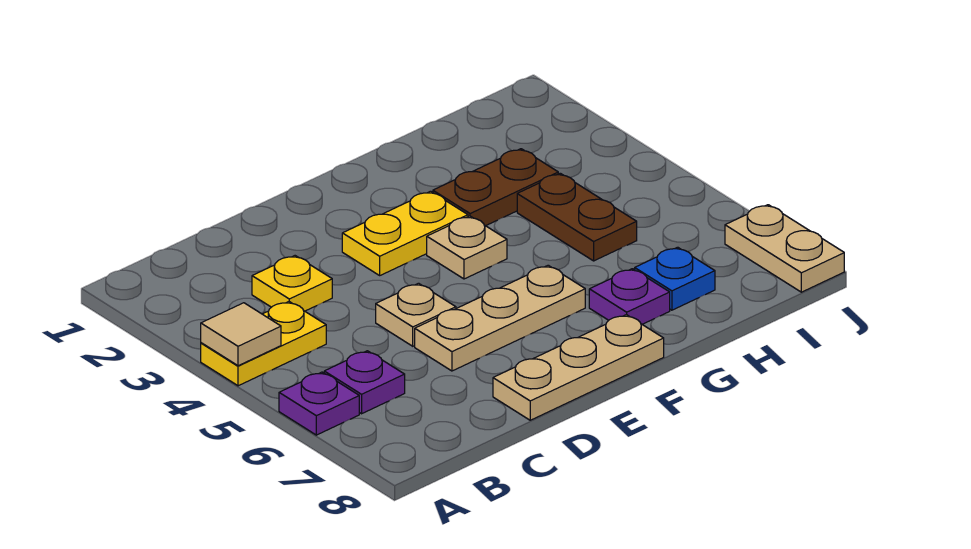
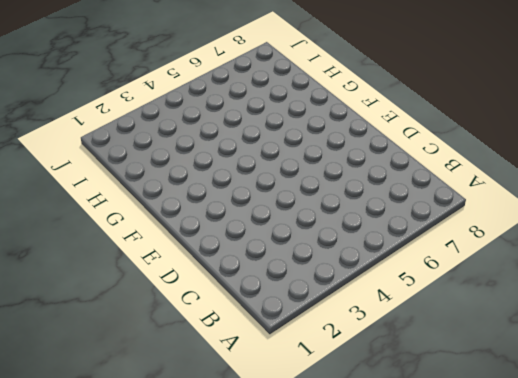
none -> yellow 1x2 plate [201,302,326,386]
none -> purple 1x1 plate [279,372,359,435]
none -> purple 1x1 plate [324,351,405,414]

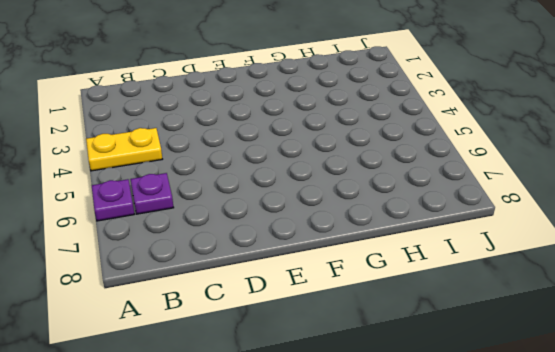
none -> yellow 1x1 plate [252,256,332,311]
none -> tan 1x1 plate [376,283,456,346]
none -> tan 1x3 plate [415,265,585,371]

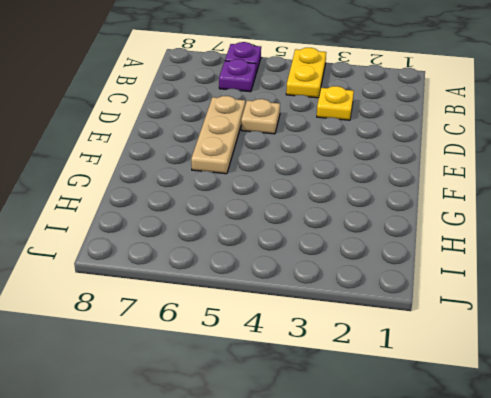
none -> tan 1x3 plate [493,315,664,420]
none -> yellow 1x2 plate [342,191,468,275]
none -> tan 1x1 plate [427,216,507,279]

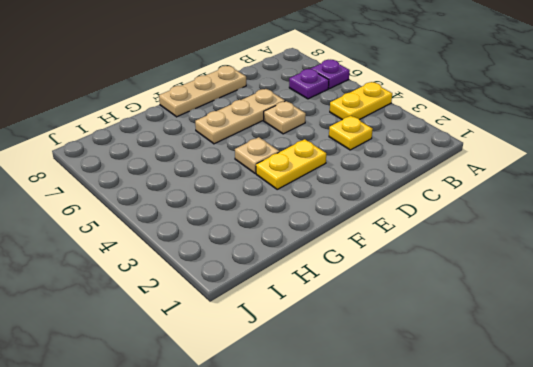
none -> brown 1x2 plate [433,149,558,226]
none -> purple 1x1 plate [589,269,670,324]
none -> brown 1x2 plate [517,173,637,261]

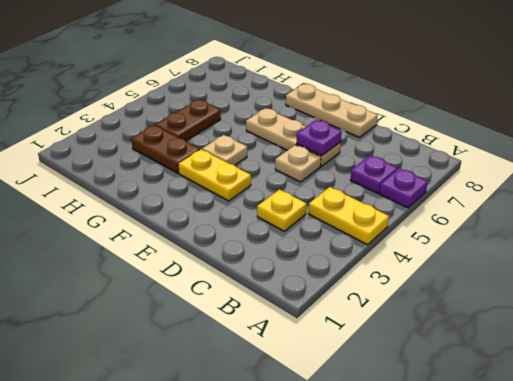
purple 1x1 plate [297,120,342,156] -> purple 1x1 plate moved to [589,269,670,324]
none -> blue 1x1 plate [635,247,715,310]
none -> tan 1x2 plate [725,205,844,292]
none -> tan 1x1 tile [201,303,281,366]

